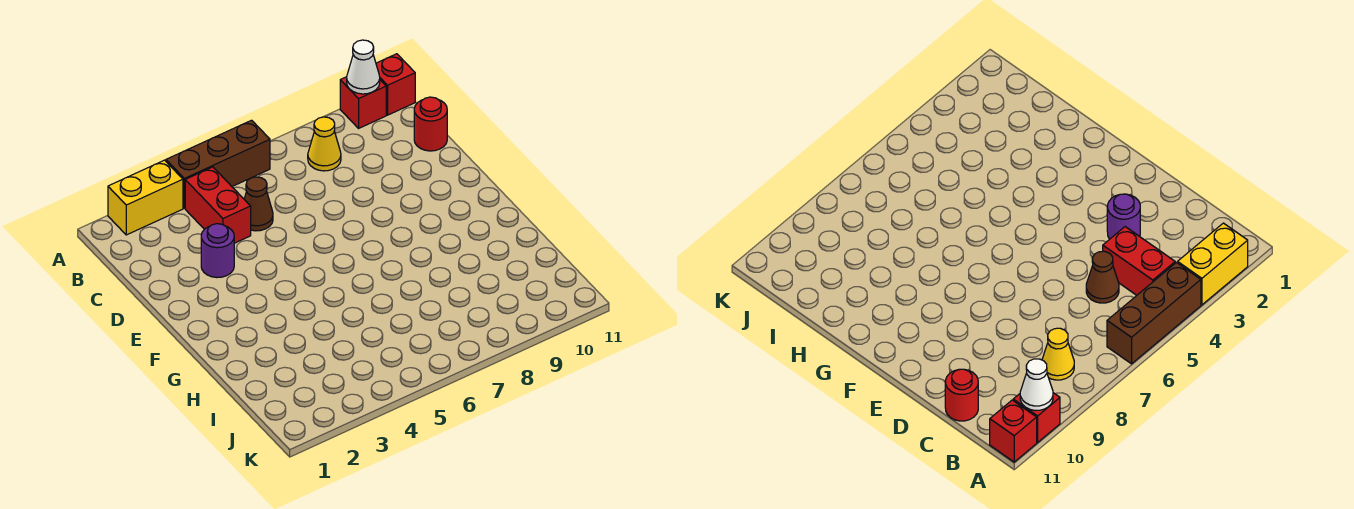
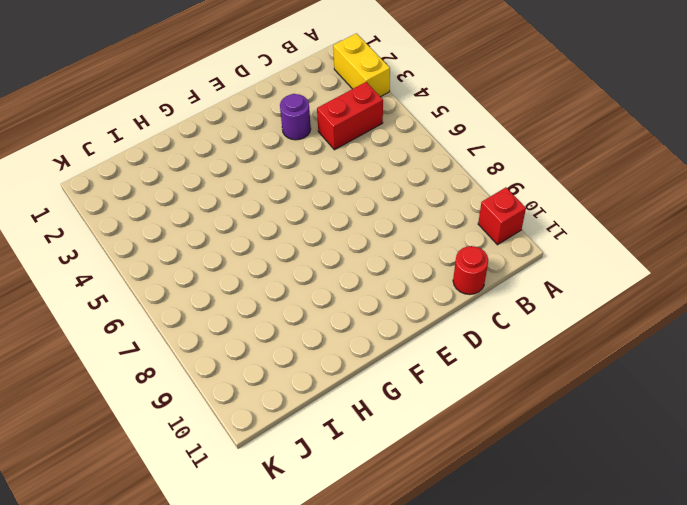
none -> brown 1x3 brick [166,120,270,208]
none -> red 1x1 brick [376,54,415,115]

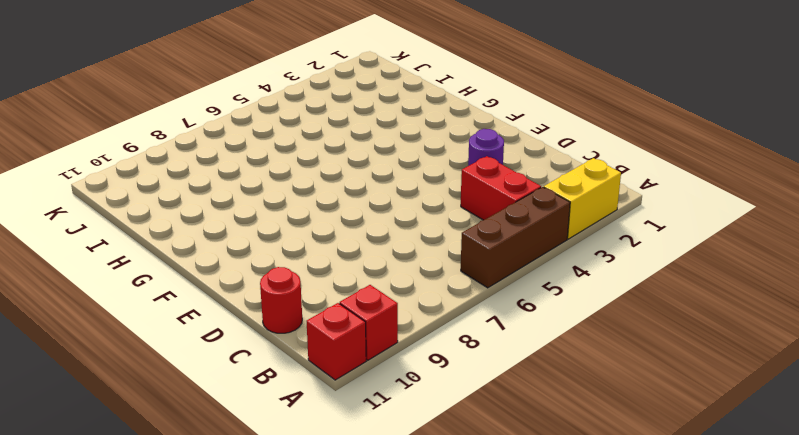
none -> yellow 1x1 cone [308,117,341,171]
none -> brown 1x1 cone [244,177,273,231]

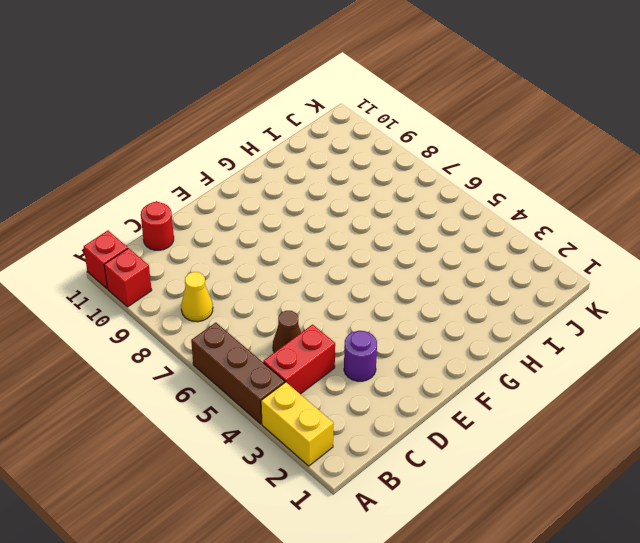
none -> white 1x1 cone [347,40,380,94]

